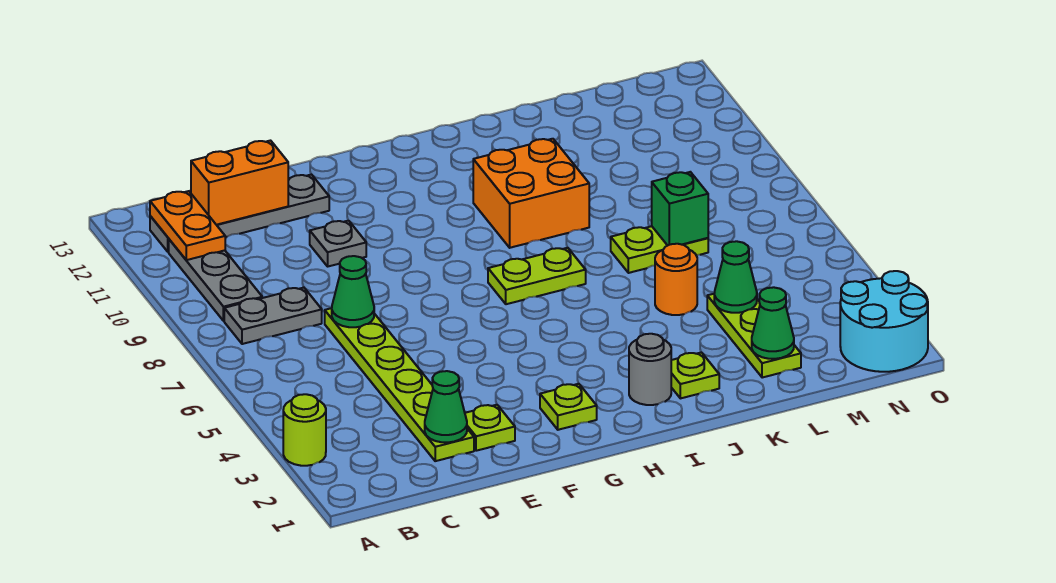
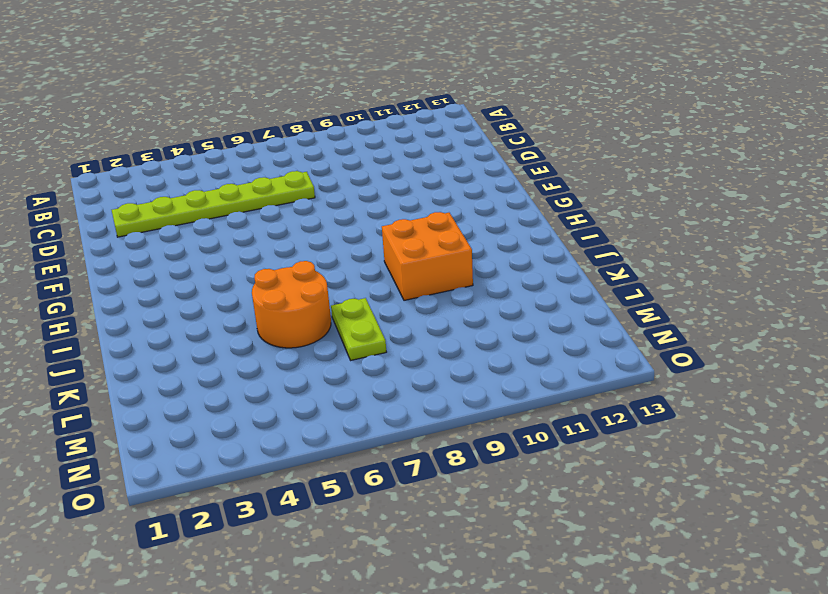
orange 2x2 round brick [252,261,331,348] -> orange 1x1 round brick [655,244,697,315]
none -> lime 1x1 round brick [283,394,326,466]
none -> grey 1x2 plate [224,287,322,344]
none -> grey 1x3 plate [169,239,262,321]

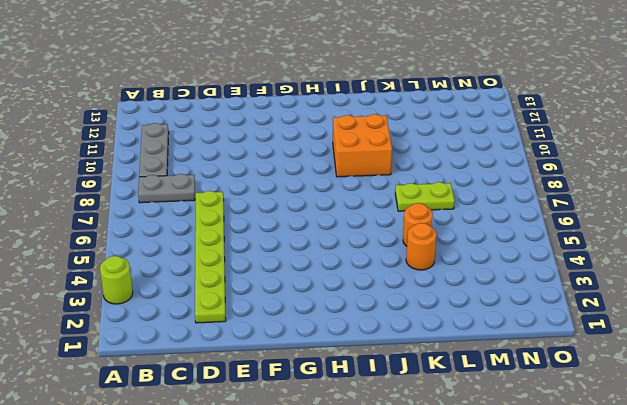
orange 1x1 round brick [406,223,436,270] -> none
none -> grey 1x4 plate [150,175,329,252]
none -> lime 1x1 plate [465,405,515,451]
none -> grey 1x1 plate [310,221,366,266]

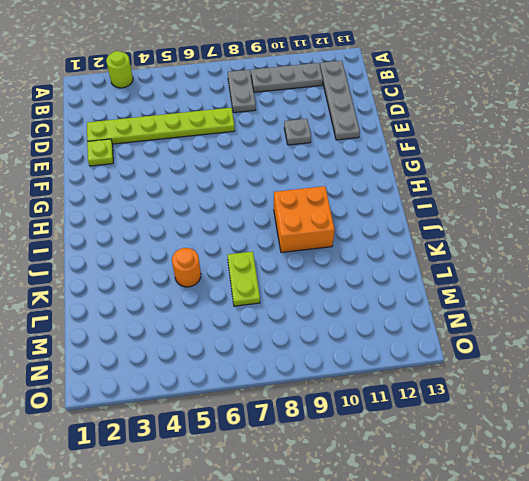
none -> lime 1x1 plate [540,384,597,430]
none -> lime 1x2 plate [488,248,586,304]
none -> grey 1x1 round brick [629,334,671,405]

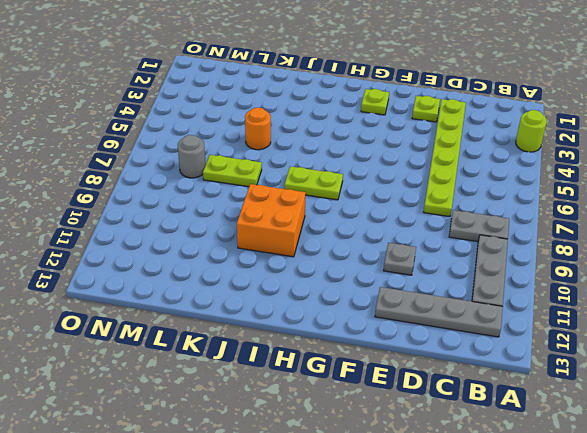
grey 1x1 round brick [178,135,206,178] -> grey 1x1 round brick moved to [629,334,671,405]
none -> lime 1x1 plate [671,352,719,398]
none -> lime 1x3 plate [707,294,801,378]
none -> cyan 2x2 round brick [840,271,928,372]

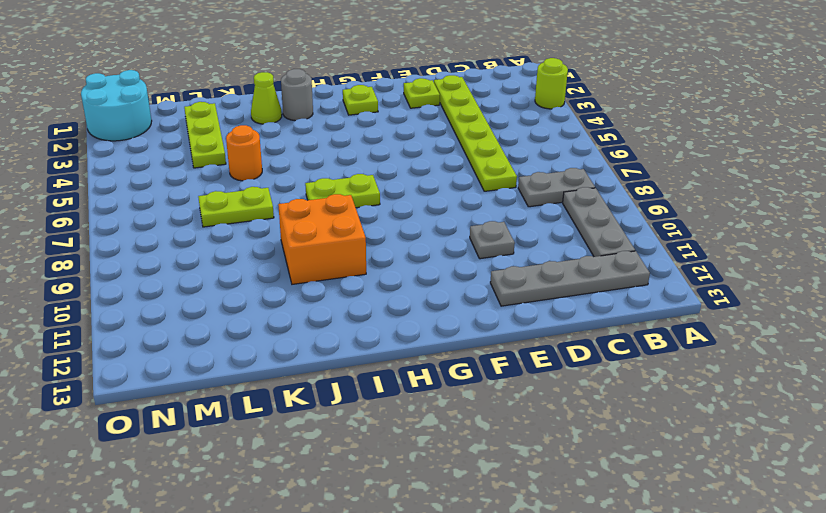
lime 1x1 cone [251,72,282,124] -> lime 1x1 plate [671,352,719,398]
none -> orange 1x2 plate [150,191,225,260]
none -> orange 1x2 brick [191,141,288,225]
none -> green 1x1 cone [425,371,467,442]

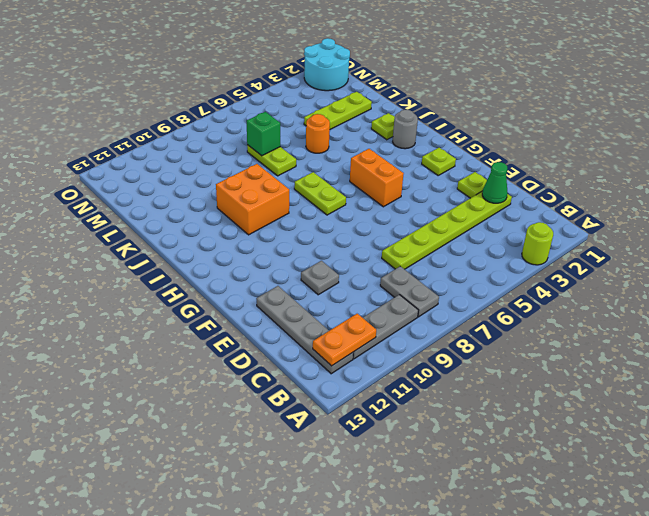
orange 1x2 brick [350,149,404,207] -> orange 1x2 brick moved to [191,141,288,225]
none -> green 1x1 cone [332,256,374,327]
none -> green 1x1 cone [752,287,794,359]
none -> green 1x1 cone [714,241,757,313]

